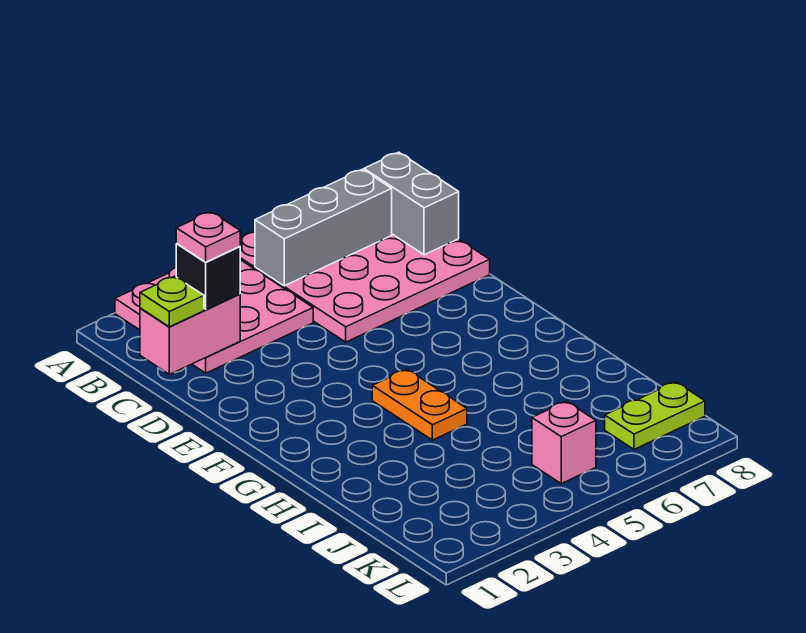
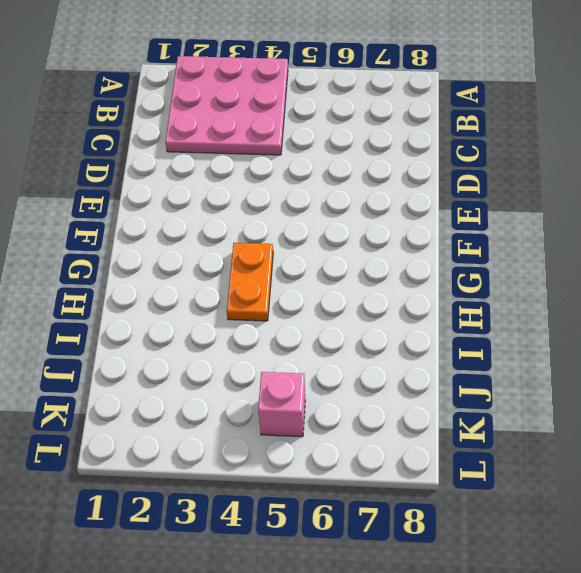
none -> pink 4x4 plate [240,232,490,342]
none -> lime 1x2 plate [605,382,705,449]

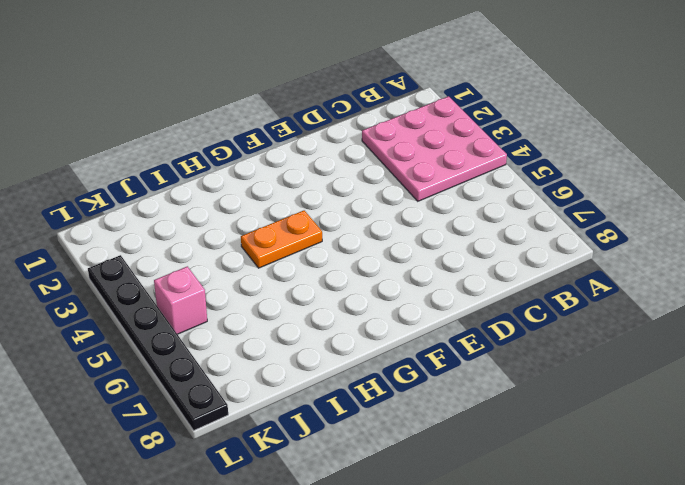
black 1x6 plate [88,255,228,430] -> none
none -> pink 4x4 plate [240,232,490,342]
none -> lime 1x2 plate [605,382,705,449]

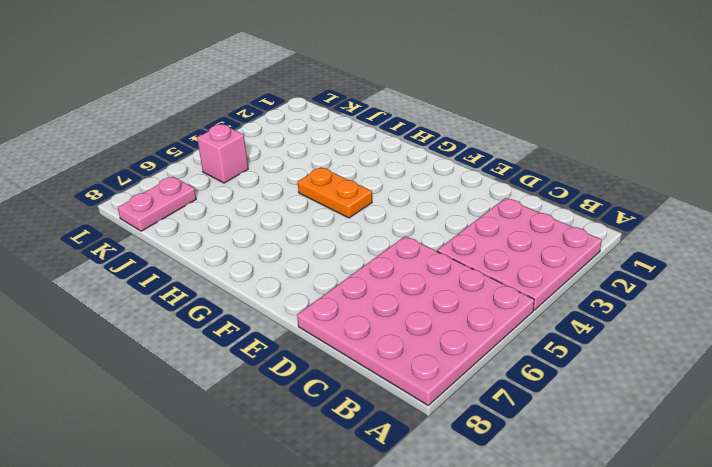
pink 1x2 plate [118,177,196,231] -> lime 1x2 plate [605,382,705,449]
none -> grey 1x3 brick [255,169,392,286]
none -> grey 1x2 brick [364,152,459,255]

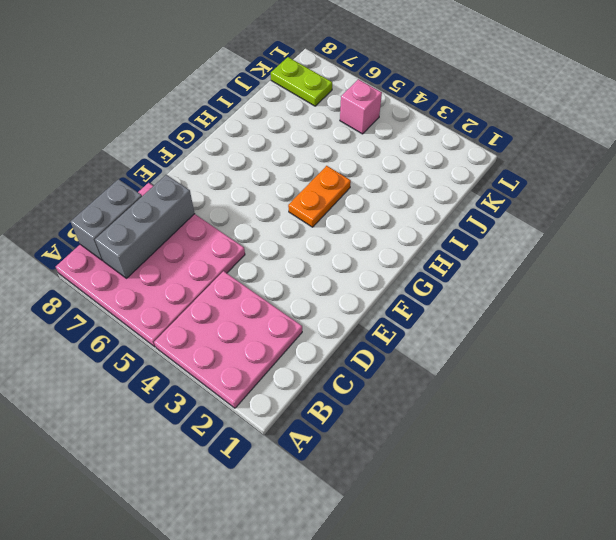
grey 1x3 brick [95,175,195,278] -> grey 1x3 brick turned to [255,169,392,286]
none -> pink 1x2 brick [140,294,240,374]
none -> lime 1x1 plate [140,276,204,327]

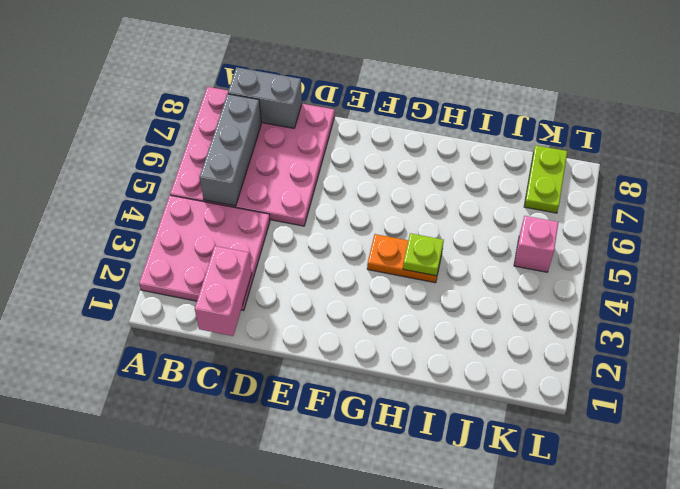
lime 1x1 plate [403,233,444,276] -> lime 1x1 plate moved to [140,276,204,327]
none -> black 1x1 brick [176,244,240,310]
none -> pink 1x1 plate [176,212,240,262]

